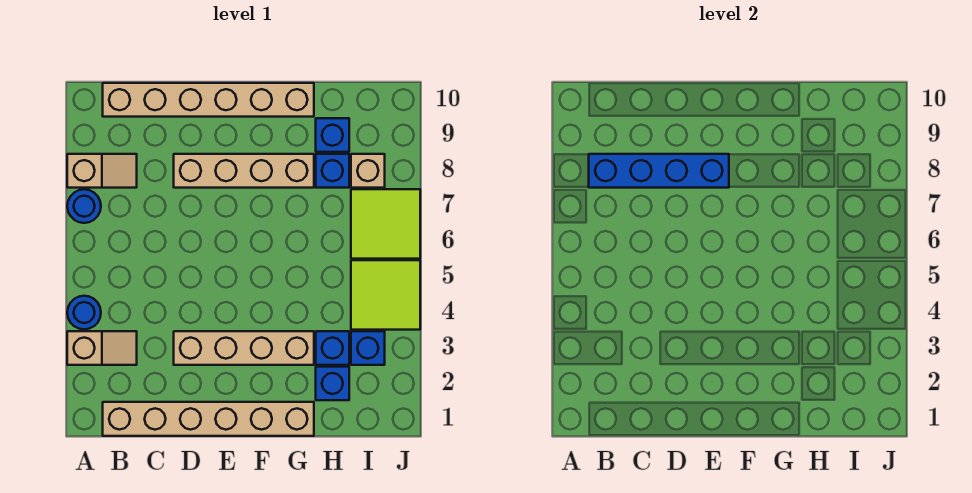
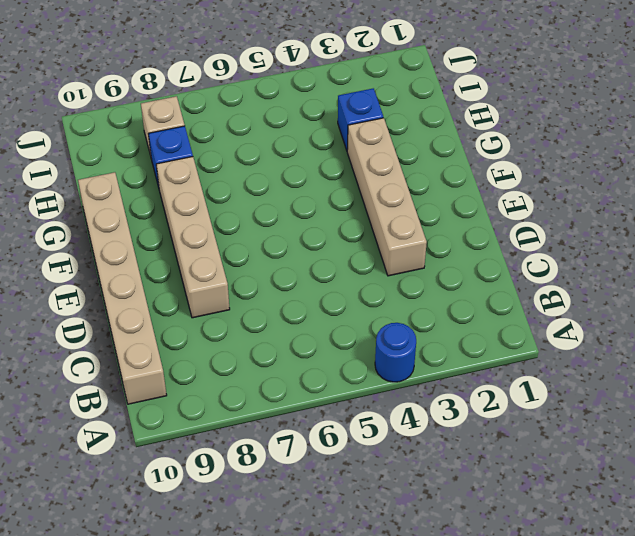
none -> tan 1x2 slope [67,331,137,365]
none -> blue 1x1 round brick [67,189,101,223]
none -> tan 1x2 slope [67,154,137,188]

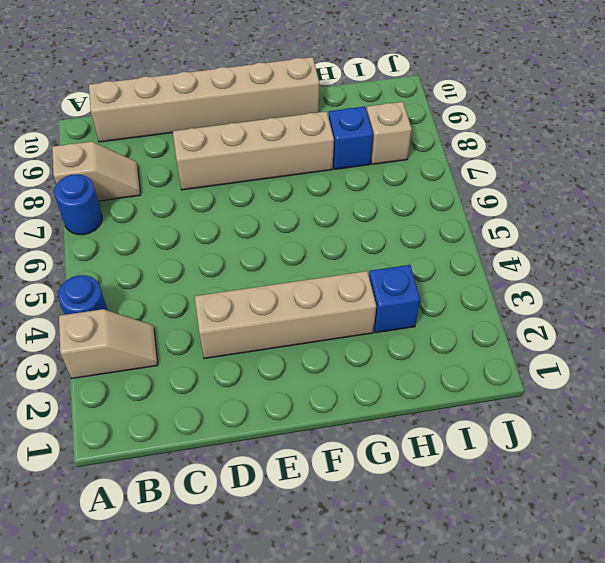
none -> tan 1x6 brick [103,402,314,436]
none -> blue 1x1 brick [316,367,349,400]
none -> blue 1x1 brick [316,118,349,152]

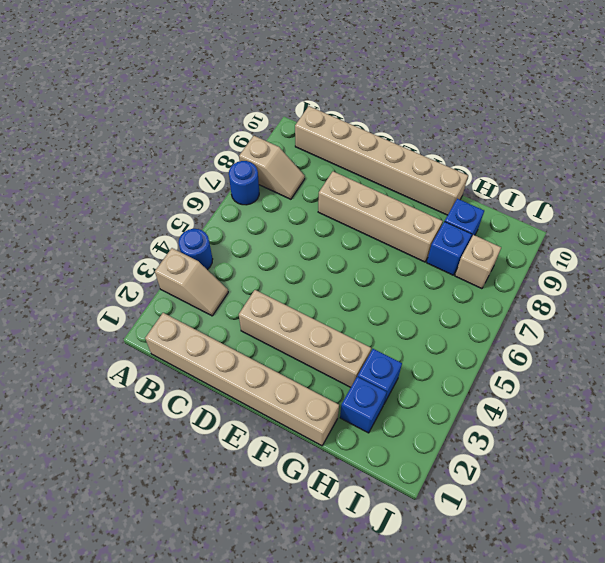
none -> blue 1x1 brick [351,331,385,365]
none -> lime 2x2 tile [351,260,420,330]
none -> lime 2x2 tile [351,189,420,259]

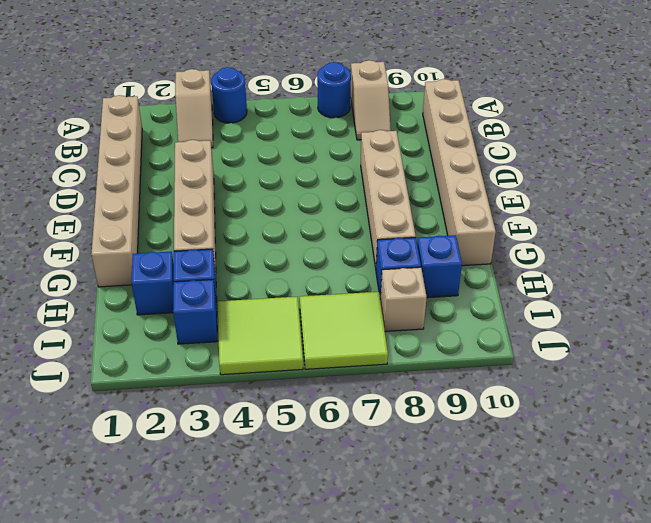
none -> blue 1x4 brick [589,154,729,188]

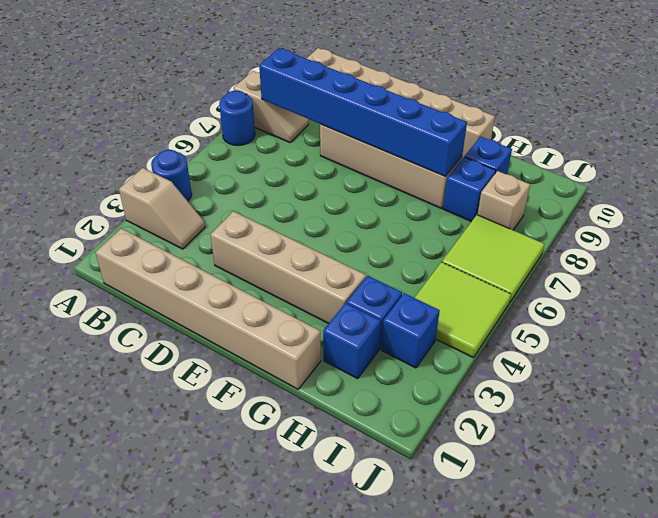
blue 1x6 brick [259,48,467,176] -> blue 1x4 brick [589,154,729,188]

